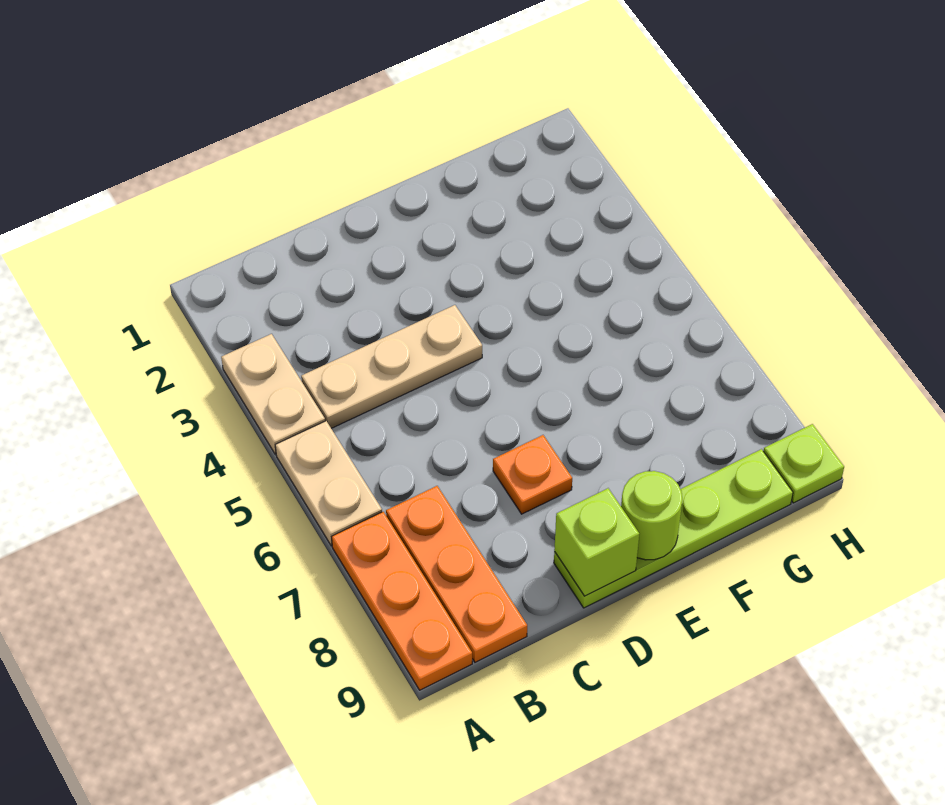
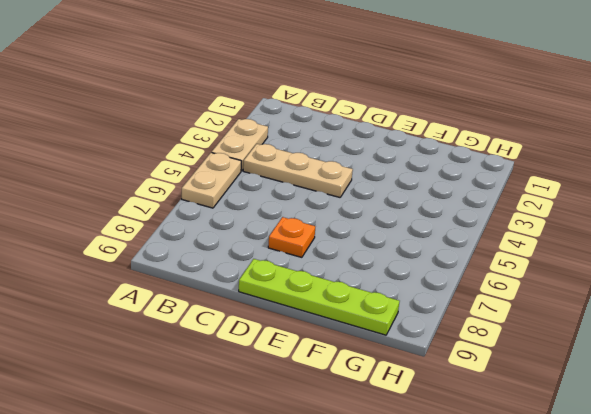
none -> orange 1x3 plate [332,512,472,690]
none -> orange 1x3 plate [386,486,527,662]

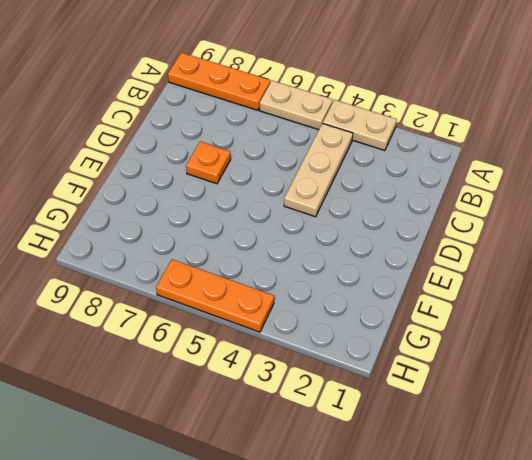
orange 1x3 plate [156,259,274,332] -> orange 1x3 plate moved to [386,486,527,662]
none -> lime 1x4 plate [554,449,793,608]
none -> lime 1x1 plate [763,424,844,503]

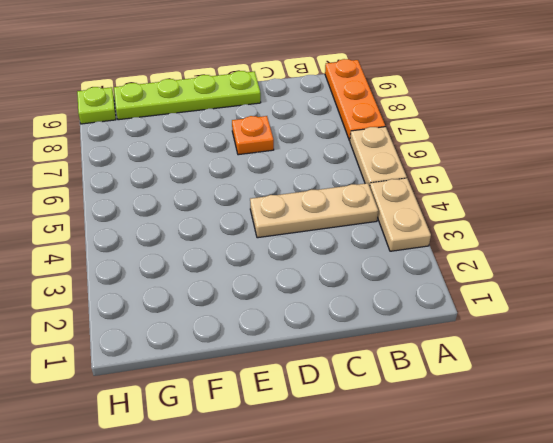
none -> orange 1x3 plate [386,486,527,662]
none -> lime 1x1 brick [554,488,639,596]

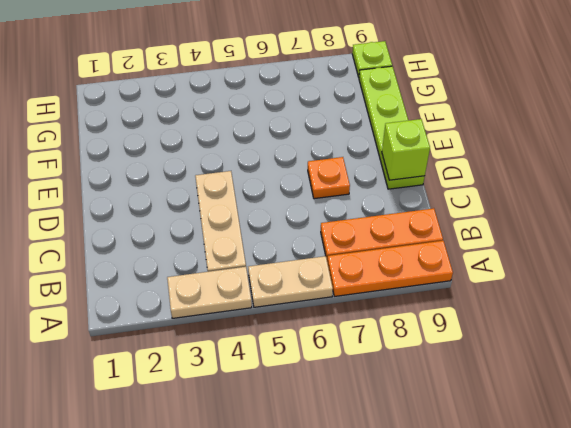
none -> lime 1x1 round brick [621,471,682,560]

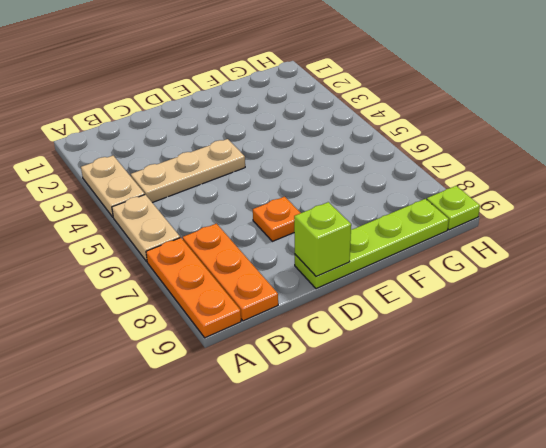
none -> lime 1x1 round brick [621,471,682,560]

